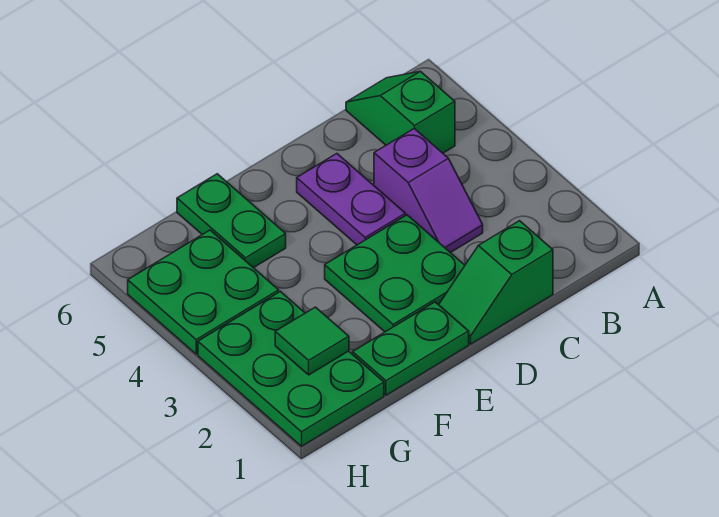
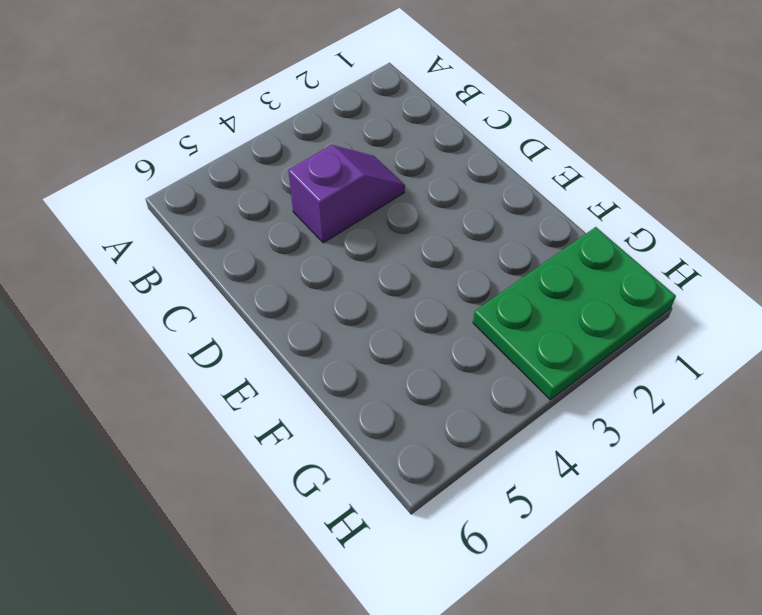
none -> green 1x2 slope [346,71,455,153]
none -> green 1x2 slope [439,221,553,344]

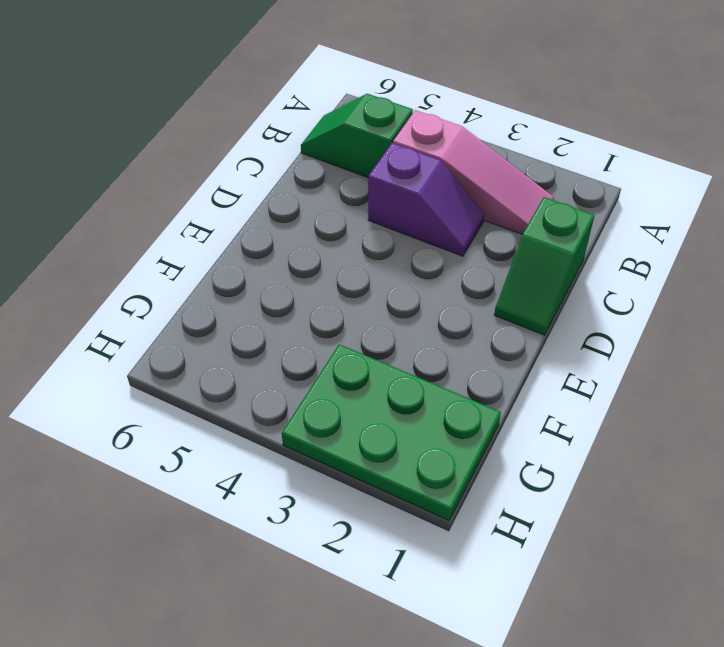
pink 1x3 slope [393,110,554,234] -> none
none -> green 2x2 plate [325,215,465,332]
none -> purple 1x2 plate [297,154,405,245]

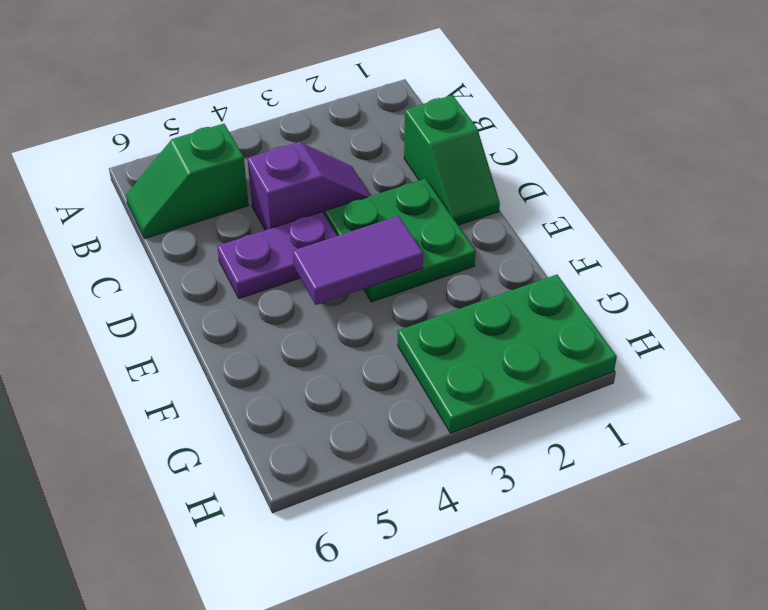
purple 1x2 tile [293,216,423,305] -> none
none -> green 1x2 plate [353,302,469,395]
none -> green 1x2 plate [177,174,286,268]

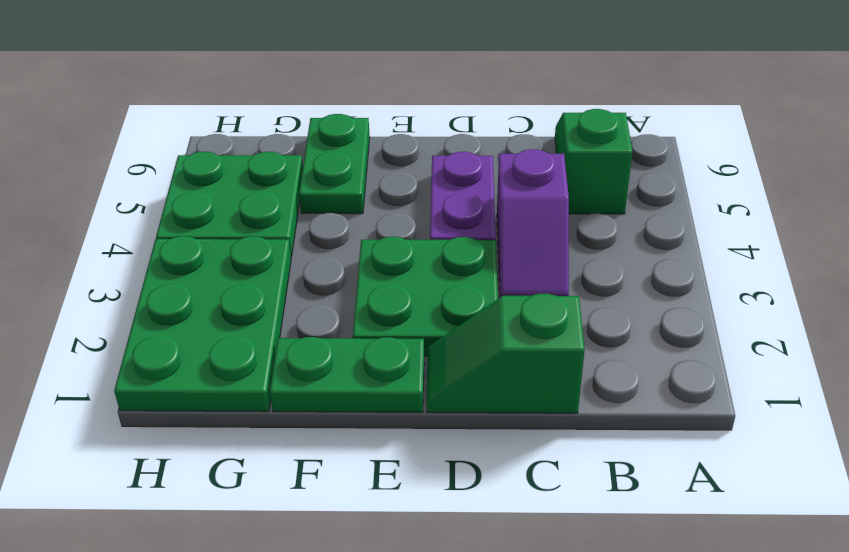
none -> green 1x1 tile [275,307,349,375]

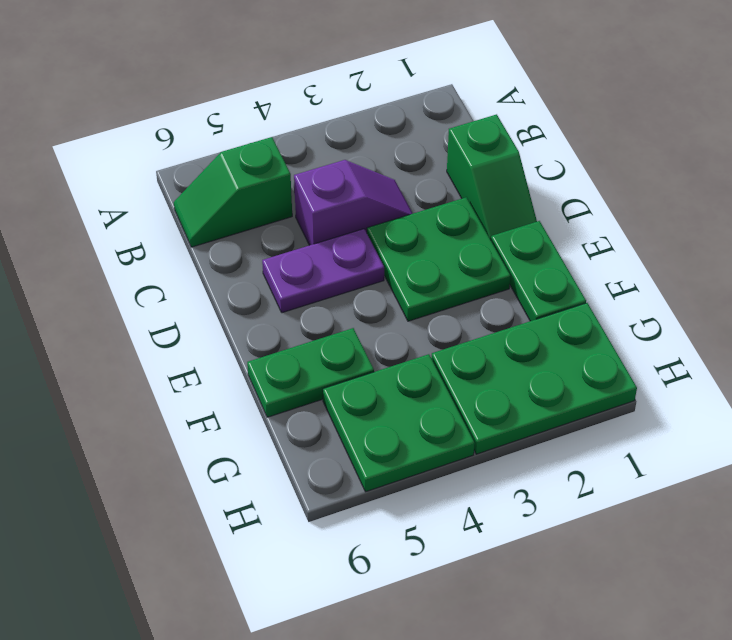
none -> green 1x1 tile [275,307,349,375]

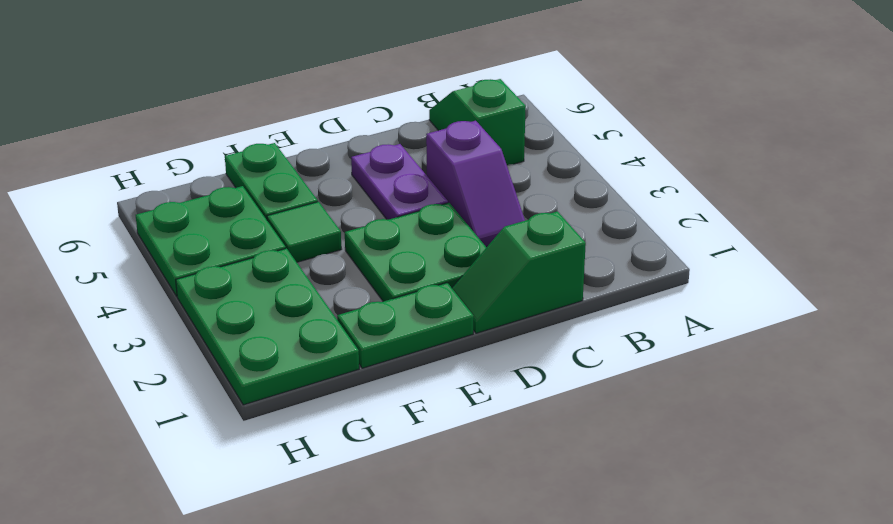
green 1x1 tile [267,202,341,262] -> green 1x1 tile moved to [275,307,349,375]

